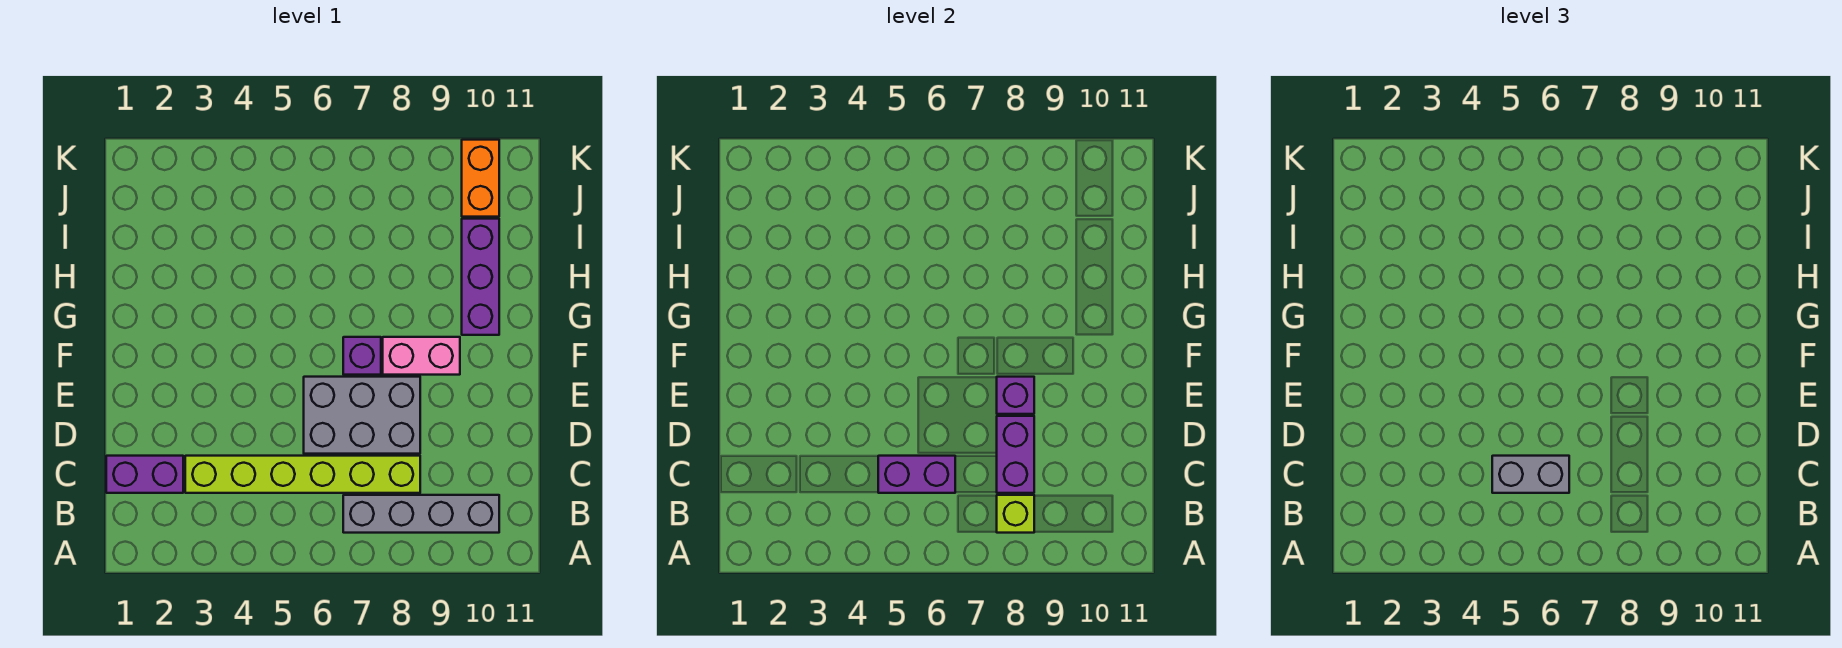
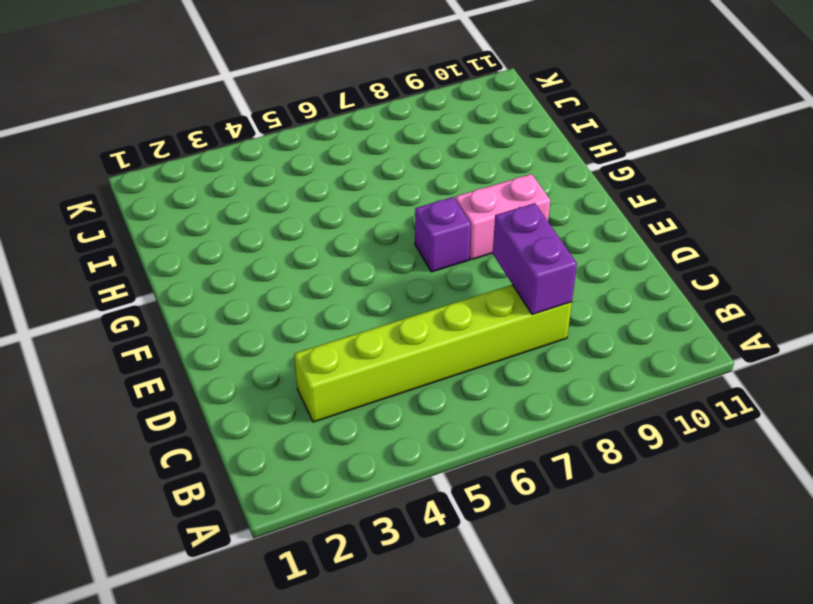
none -> grey 1x4 brick [343,495,499,533]
none -> purple 1x2 brick [106,456,183,493]
none -> grey 2x3 brick [304,377,420,454]

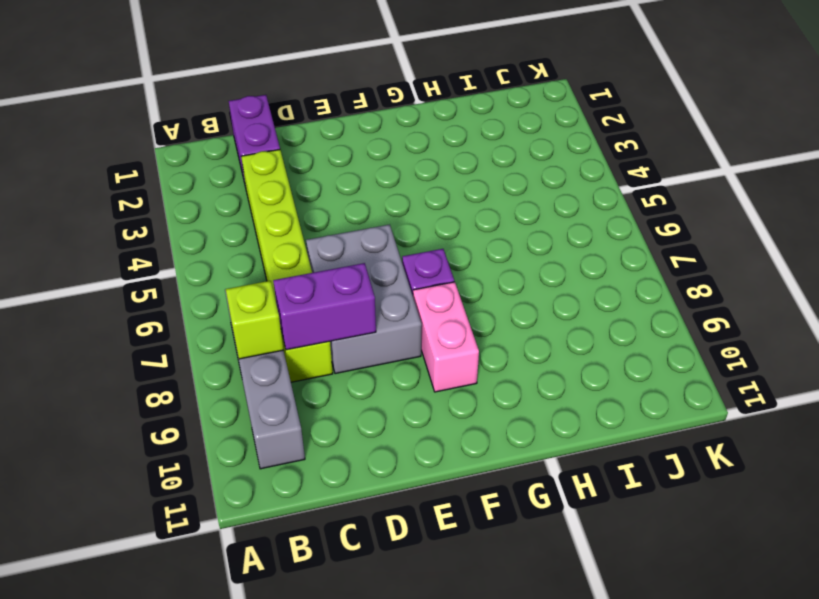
none -> purple 1x3 brick [462,219,499,335]
none -> orange 1x2 brick [462,140,499,217]
none -> purple 1x2 brick [878,456,955,493]

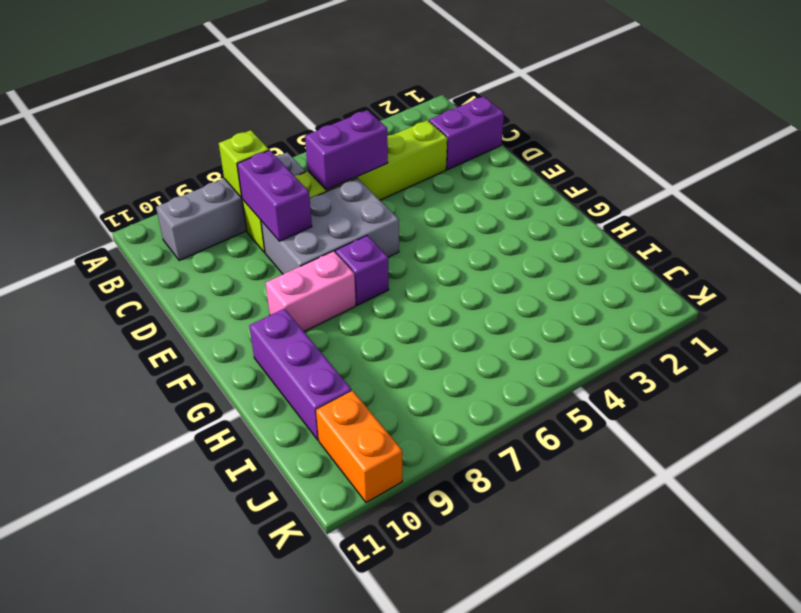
none -> purple 1x1 brick [997,377,1034,414]
none -> grey 1x2 brick [1492,456,1569,493]

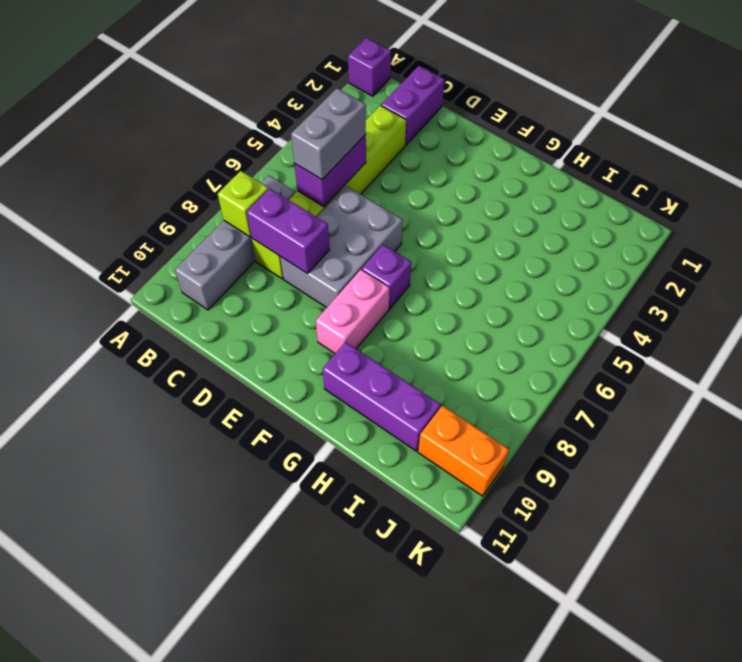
purple 1x1 brick [348,38,391,96] -> purple 1x1 brick moved to [997,377,1034,414]

